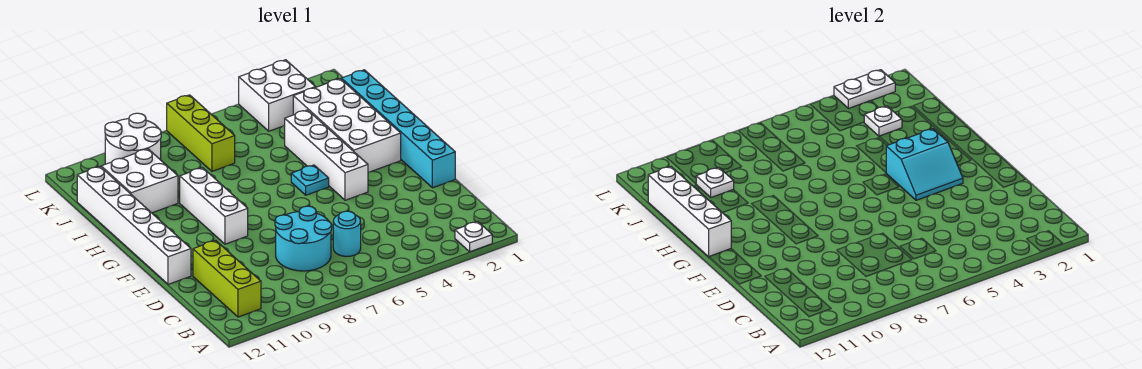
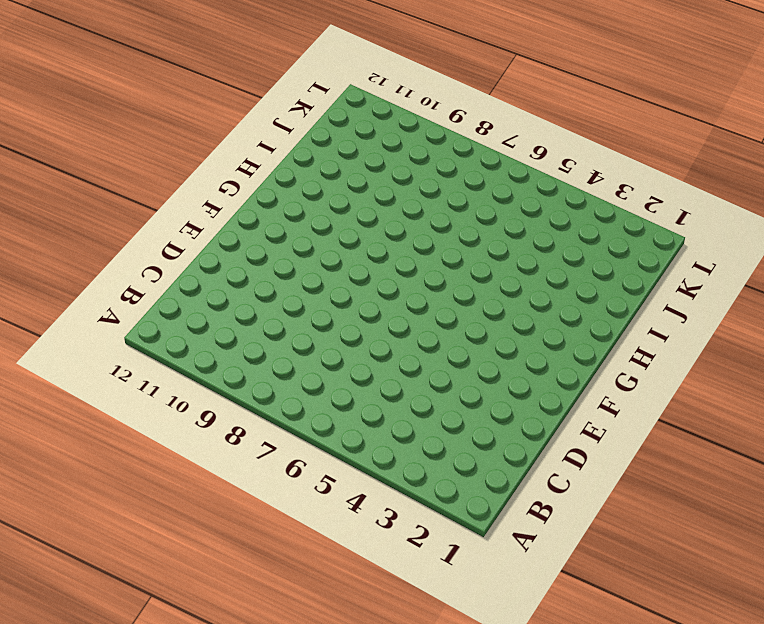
none -> white 1x1 plate [455,222,492,252]
none -> lime 1x3 brick [193,240,261,317]
none -> cyan 1x1 round brick [333,211,361,256]

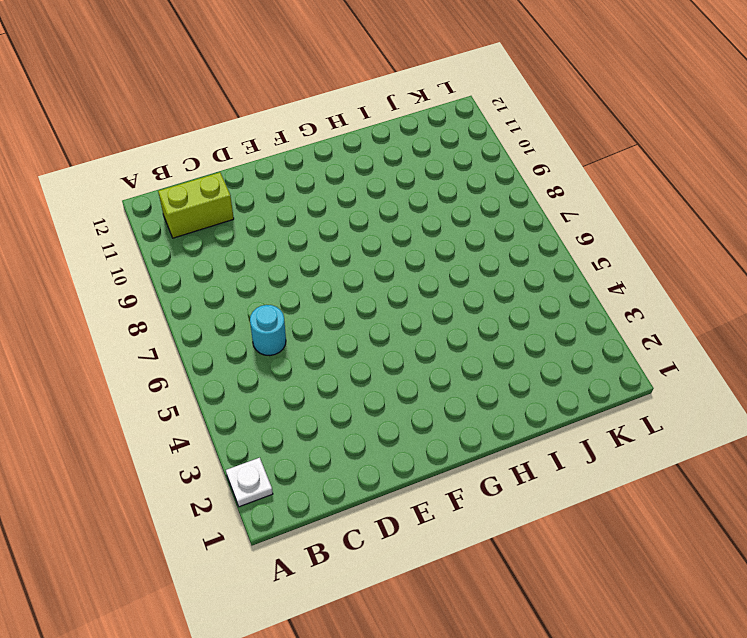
lime 1x2 brick [158,172,234,238] -> lime 1x3 brick [193,240,261,317]
none -> cyan 2x2 round brick [275,206,332,271]
none -> cyan 1x6 brick [341,70,455,188]
none -> white 1x6 brick [77,167,191,284]

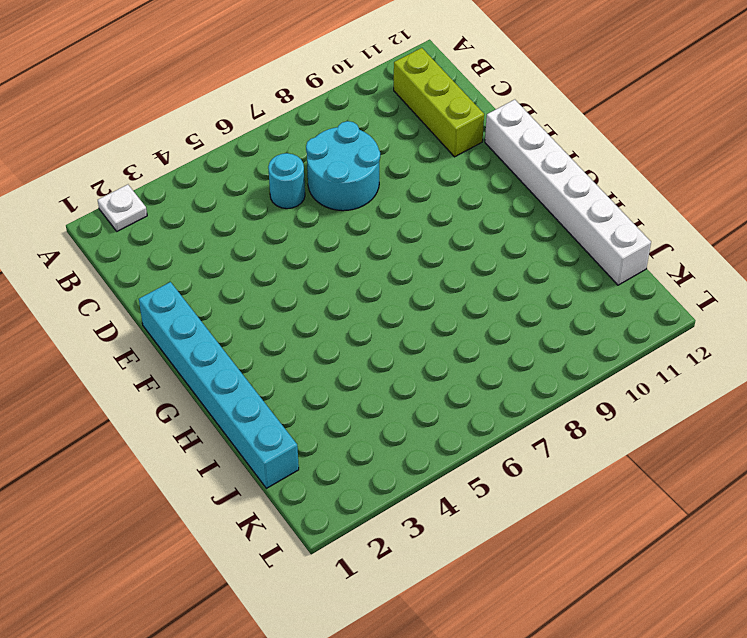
none -> white 1x4 brick [285,110,368,200]
none -> white 1x3 brick [180,168,248,244]
none -> white 2x4 brick [293,79,401,172]

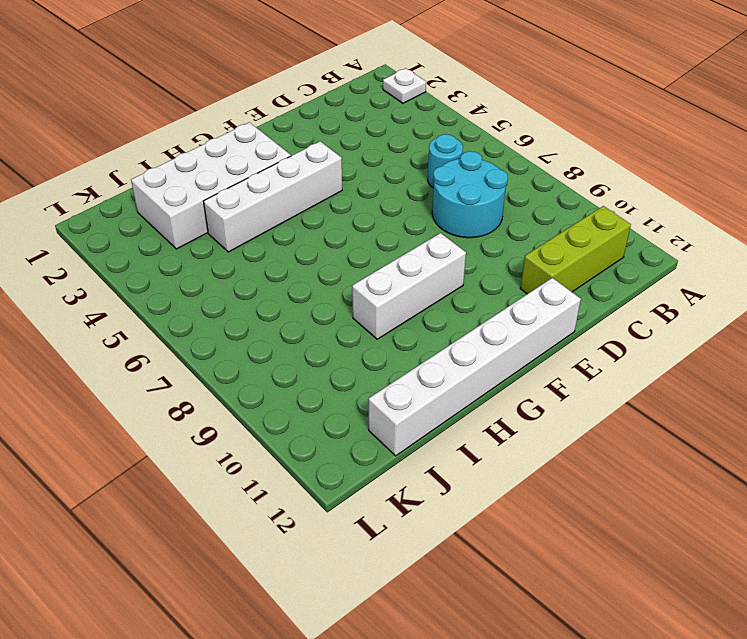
none -> cyan 1x6 brick [341,70,455,188]
none -> cyan 1x1 plate [291,165,329,195]
none -> white 2x2 brick [101,149,178,213]

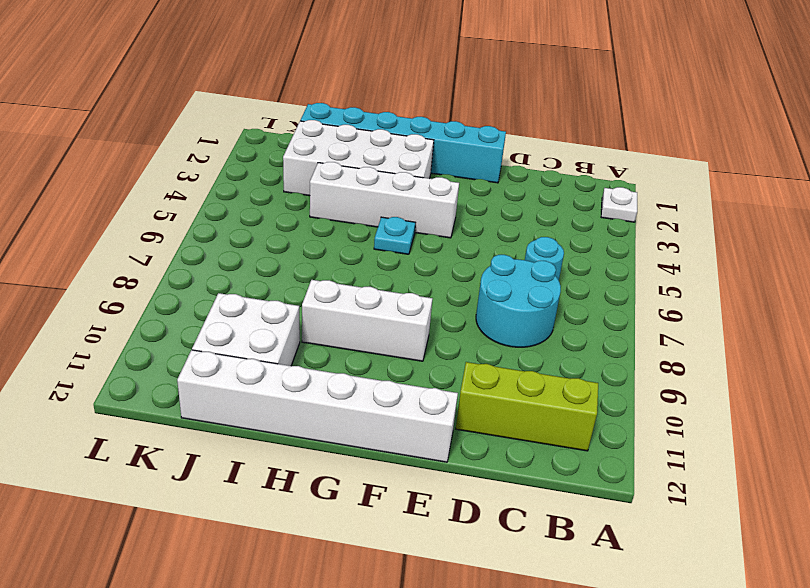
none -> lime 1x3 brick [167,95,235,171]
none -> white 2x2 brick [239,60,316,131]
none -> white 2x2 round brick [105,113,161,164]

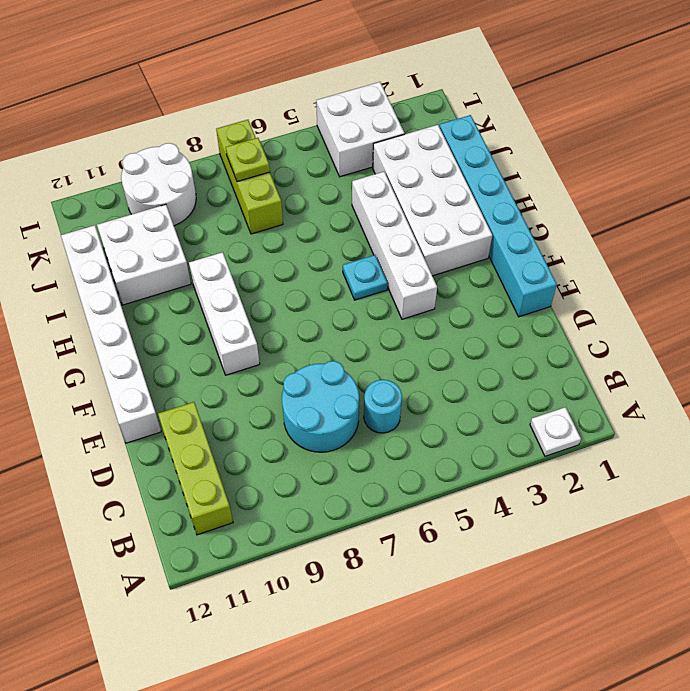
lime 1x1 plate [226,138,270,182] -> none
none -> cyan 2x2 slope [886,129,963,200]
none -> white 1x4 brick [648,167,731,257]
none -> white 1x1 plate [864,106,902,136]

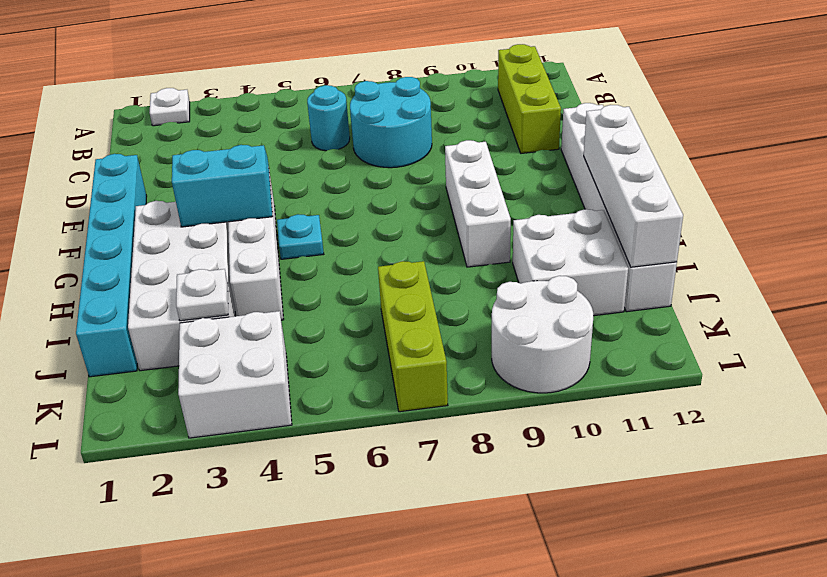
none -> white 1x1 plate [696,168,734,197]
none -> white 1x2 plate [834,70,895,108]

